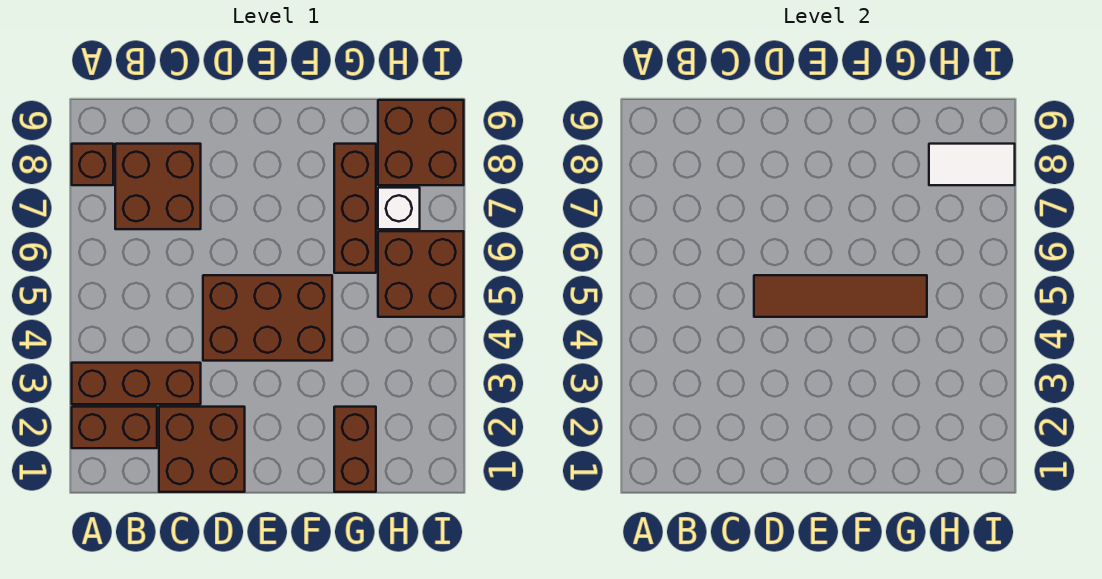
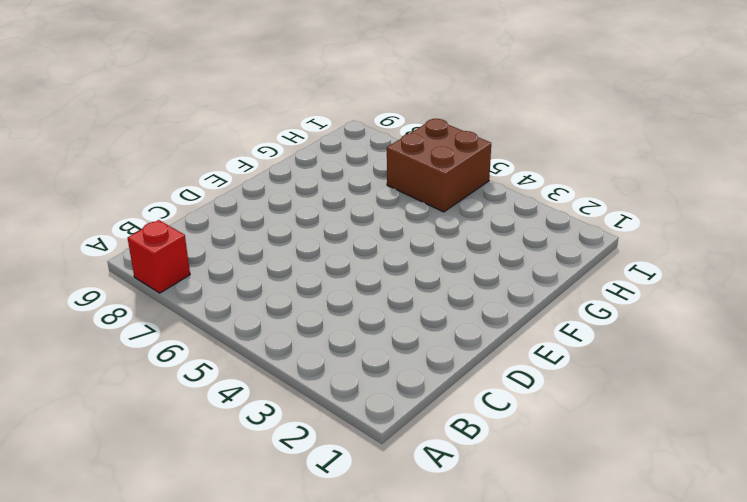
red 1x1 brick [128,220,190,293] -> brown 1x1 brick [72,144,113,185]
none -> brown 1x2 brick [72,407,157,448]
none -> brown 1x3 brick [72,363,201,404]
none -> brown 2x2 brick [115,144,201,229]

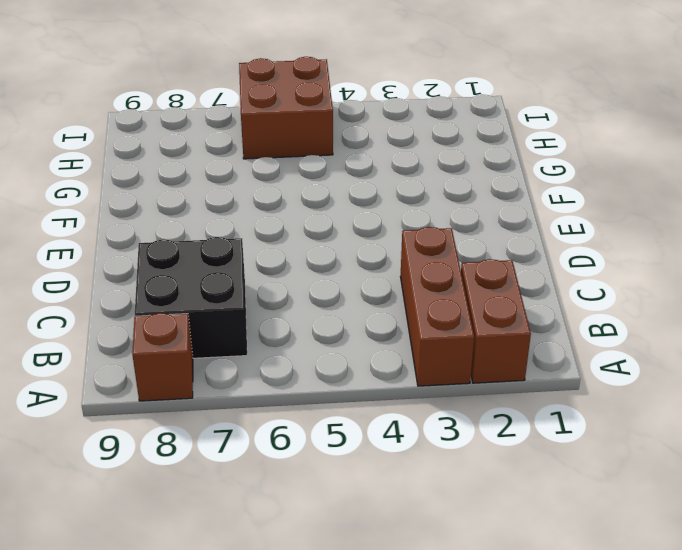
black 2x2 brick [135,237,247,358] -> brown 2x2 brick [115,144,201,229]
none -> brown 2x2 brick [159,407,245,492]
none -> brown 2x3 brick [203,275,332,361]
none -> brown 1x2 brick [334,407,376,492]

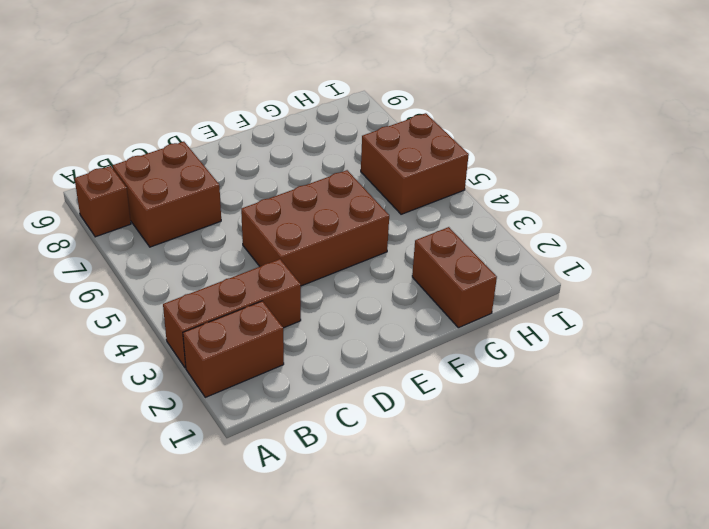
none -> brown 2x2 brick [159,407,245,492]
none -> brown 1x3 brick [334,144,376,273]
none -> white 1x1 brick [378,188,420,229]

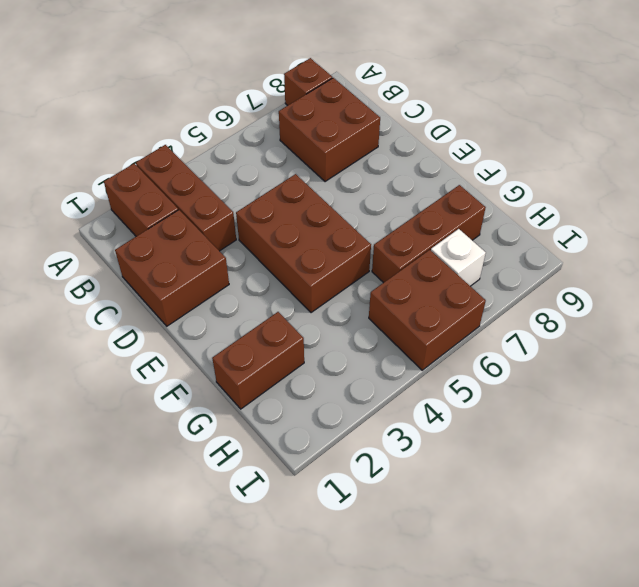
none -> brown 2x2 brick [378,100,464,185]
none -> brown 1x4 tile [754,275,927,317]
none -> white 1x2 tile [929,144,1015,185]

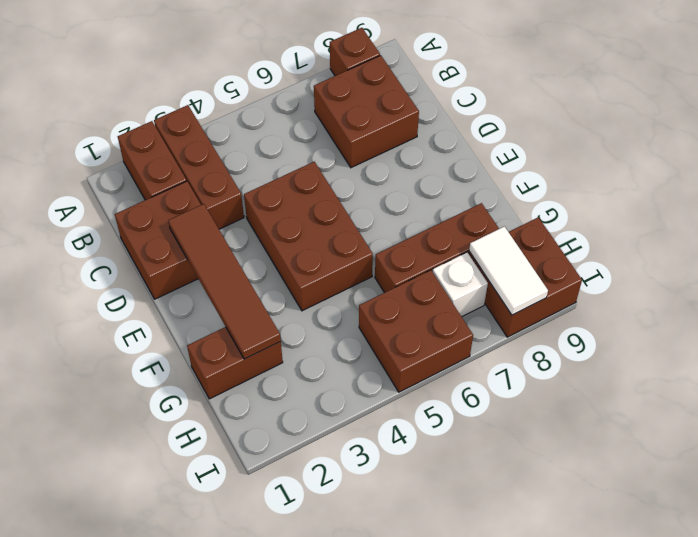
brown 1x4 tile [168,204,281,359] -> brown 1x4 tile moved to [754,275,927,317]

